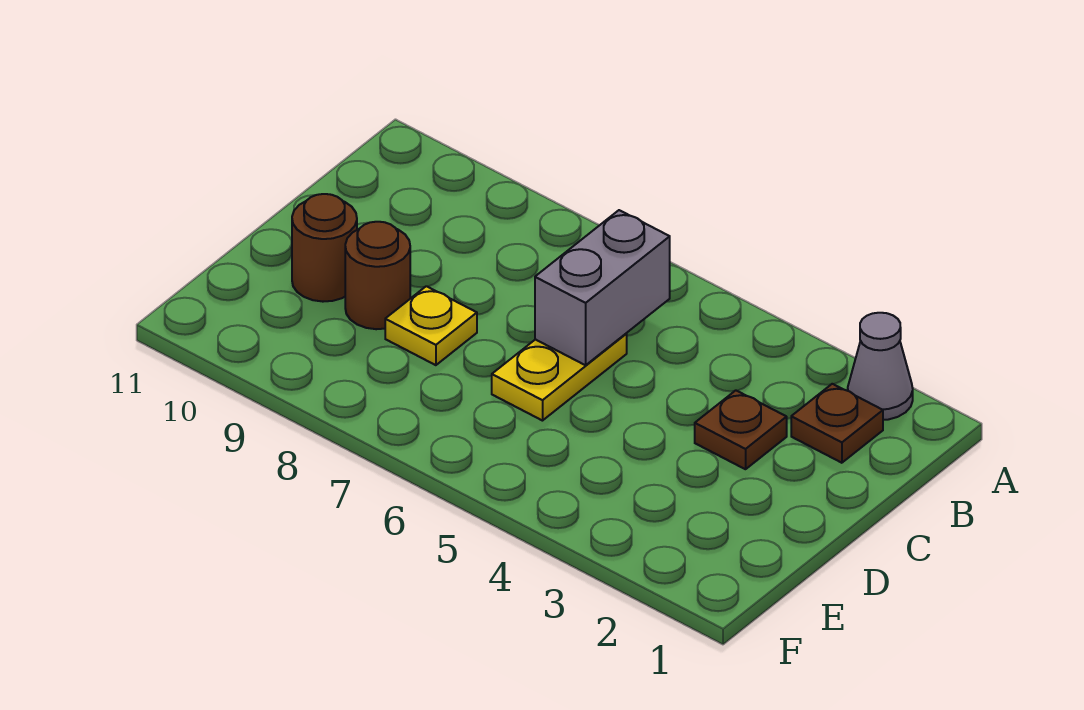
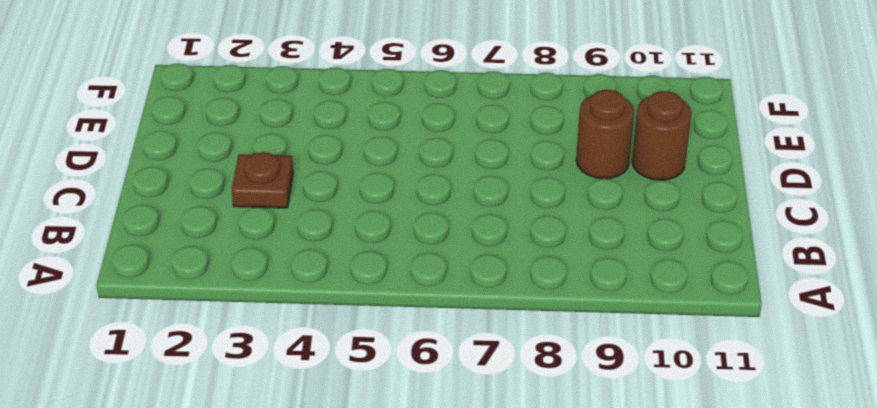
none -> grey 1x1 cone [848,313,913,420]
none -> brown 1x1 plate [791,384,883,463]

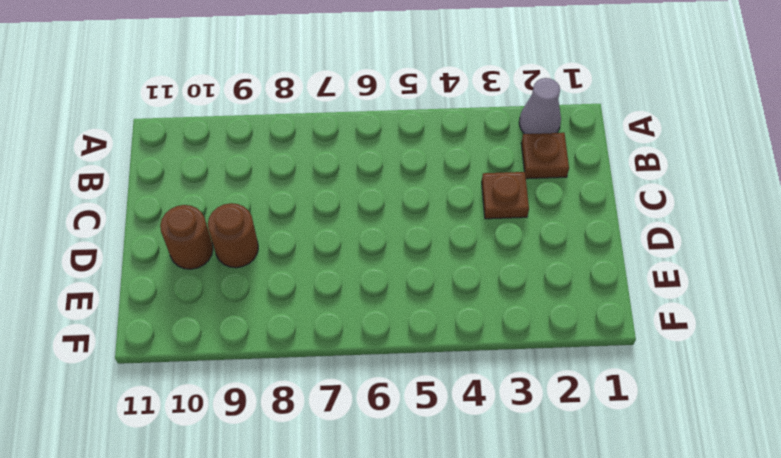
none -> yellow 1x2 plate [492,334,627,421]
none -> yellow 1x1 plate [385,286,477,365]

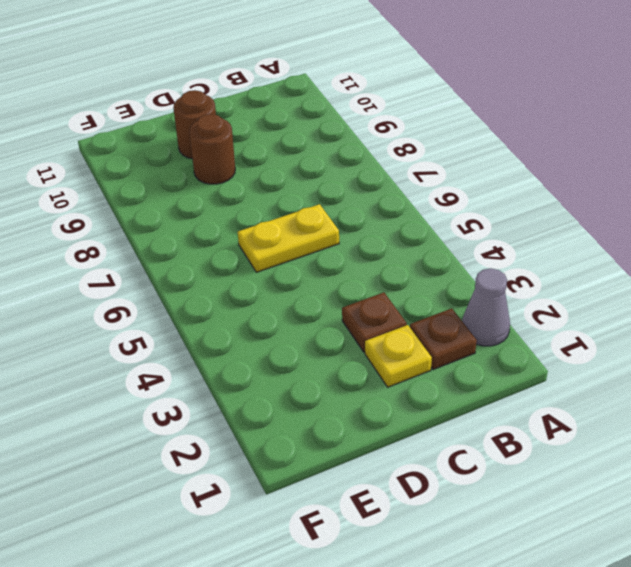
yellow 1x1 plate [365,325,432,387] -> yellow 1x1 plate moved to [385,286,477,365]
none -> grey 1x2 brick [535,210,670,365]

